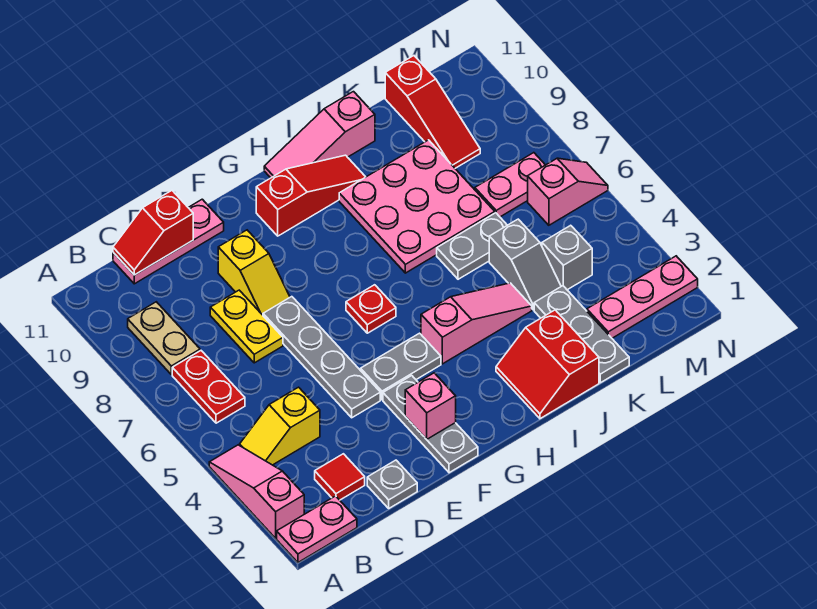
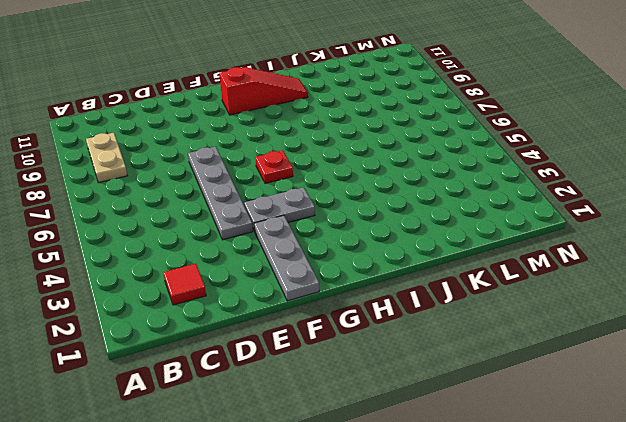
none -> pink 1x2 plate [277,496,357,562]
none -> pink 1x3 slope [209,445,304,538]
none -> yellow 1x2 slope [240,387,320,465]

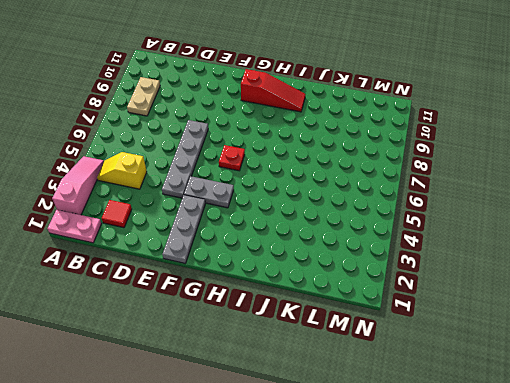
none -> red 1x2 plate [172,351,245,423]
none -> pink 1x3 plate [113,199,224,284]
none -> grey 1x1 plate [367,460,417,508]

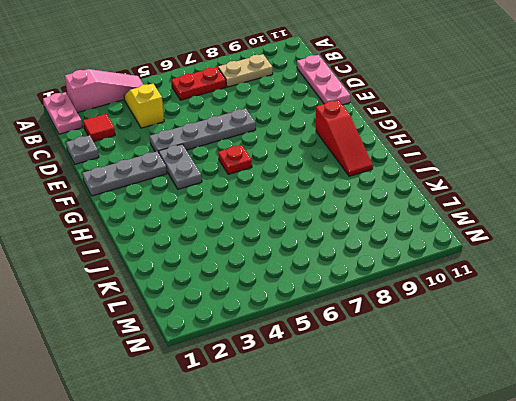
none -> yellow 1x2 plate [210,290,283,363]
none -> yellow 1x2 slope [218,230,290,315]
none -> pink 1x3 slope [421,283,532,364]

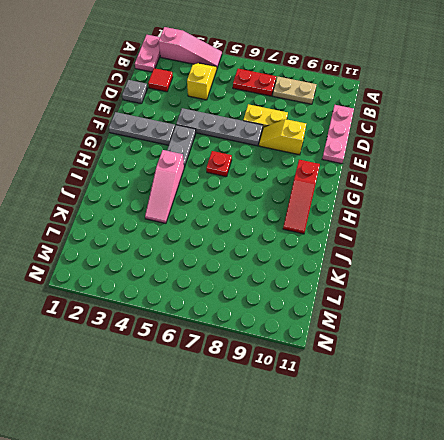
none -> pink 1x3 slope [264,92,375,178]
none -> red 2x2 slope [496,310,599,419]
none -> pink 3x3 plate [339,140,495,273]

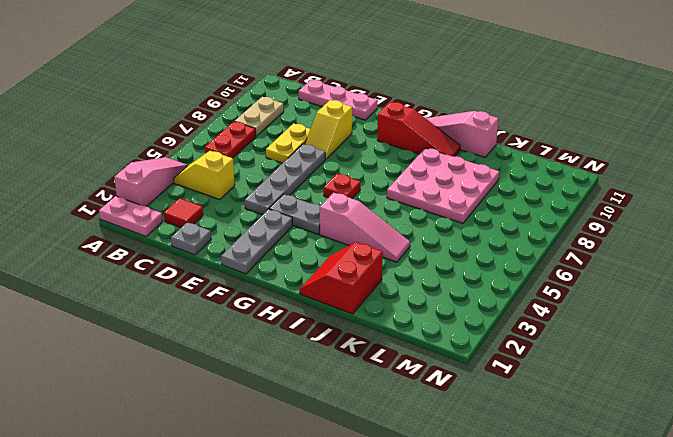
none -> grey 1x2 plate [437,213,507,279]
none -> grey 1x3 plate [534,286,629,383]
none -> grey 1x2 slope [489,219,561,310]

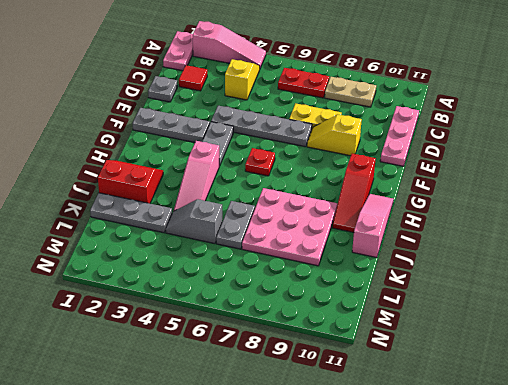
none -> pink 1x3 plate [587,256,698,338]
none -> grey 1x1 brick [542,225,592,290]
none -> pink 1x2 plate [475,153,545,217]

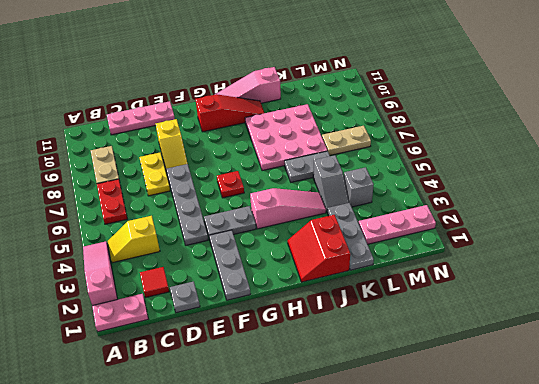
tan 1x2 plate [322,126,371,155] -> pink 1x2 plate [475,153,545,217]
none -> red 1x3 slope [385,56,480,168]
none -> pink 1x2 slope [528,158,608,225]
none -> red 1x2 slope [113,191,193,275]

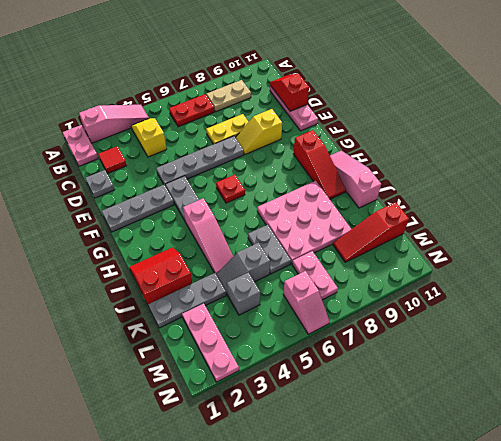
none -> pink 1x1 brick [405,373,456,439]

